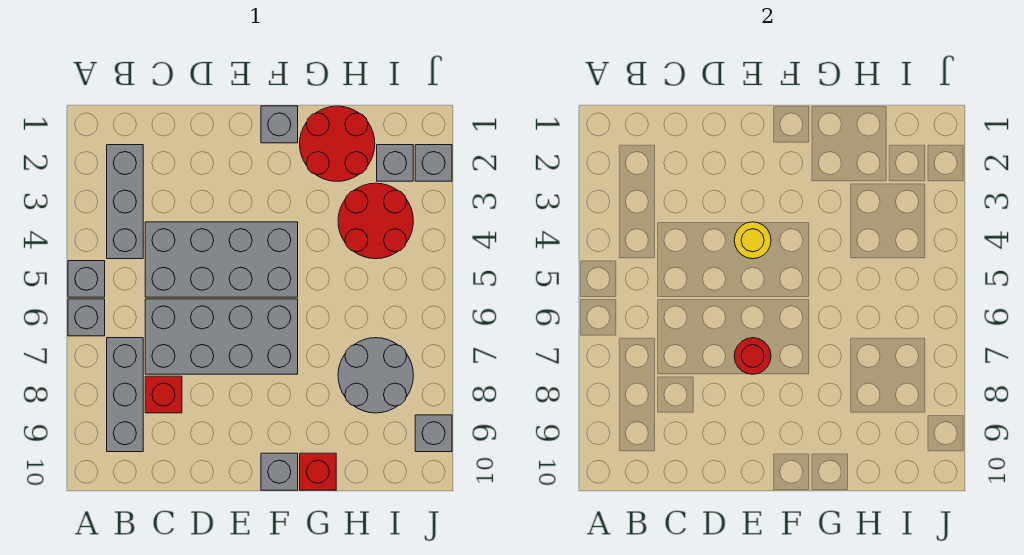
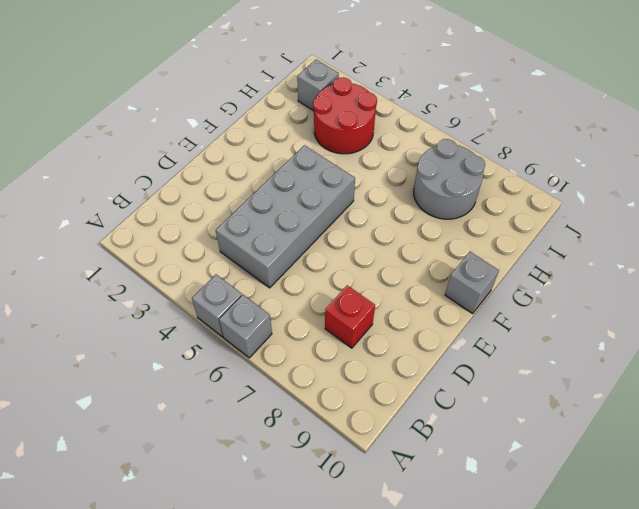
none -> grey 1x3 brick [107,145,143,259]
none -> grey 1x3 brick [107,338,143,452]
none -> grey 2x4 brick [145,299,298,374]

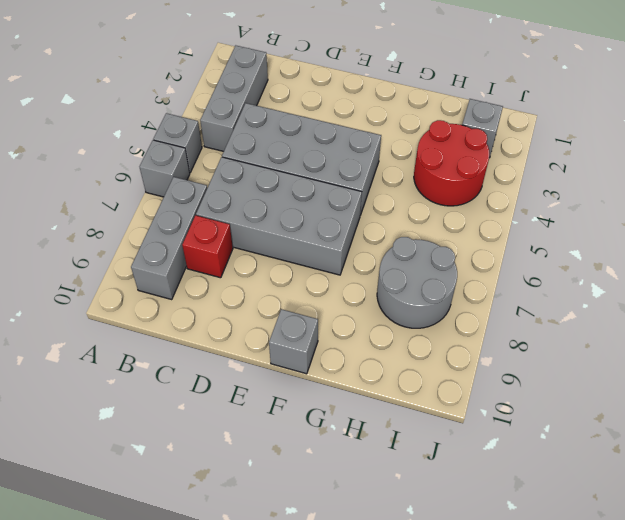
none -> grey 1x1 brick [261,106,298,143]
none -> red 2x2 round brick [300,106,375,181]
none -> red 1x1 brick [300,453,336,490]

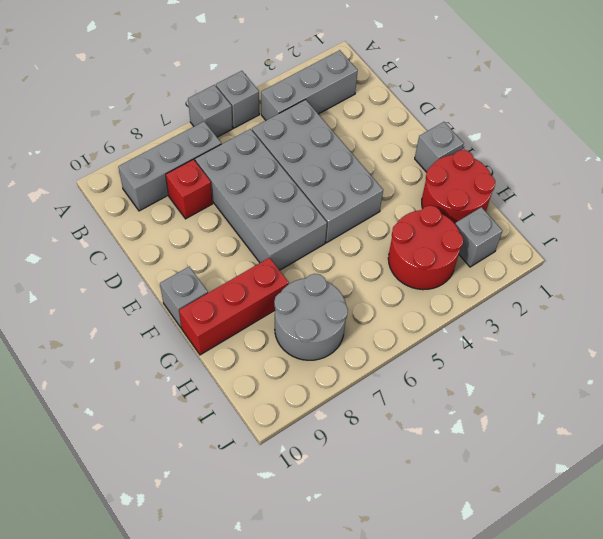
red 1x3 brick [179,258,289,355] -> red 1x1 brick [300,453,336,490]
none -> grey 1x1 brick [415,145,452,181]
none -> grey 1x1 brick [415,415,452,452]
none -> yellow 1x1 round brick [734,222,771,259]

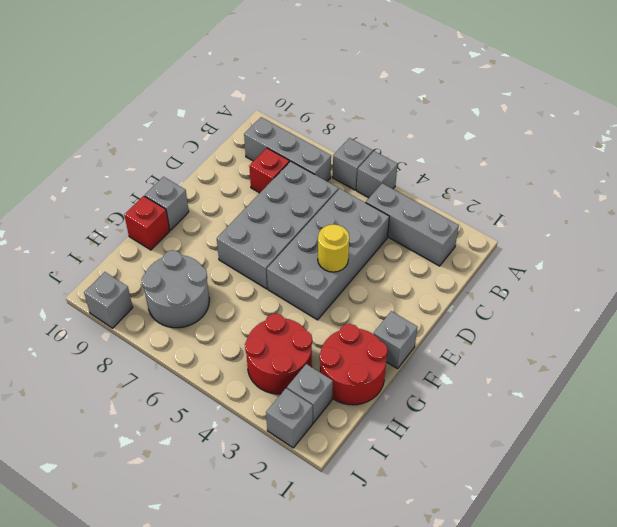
none -> red 1x1 round brick [734,338,771,374]

